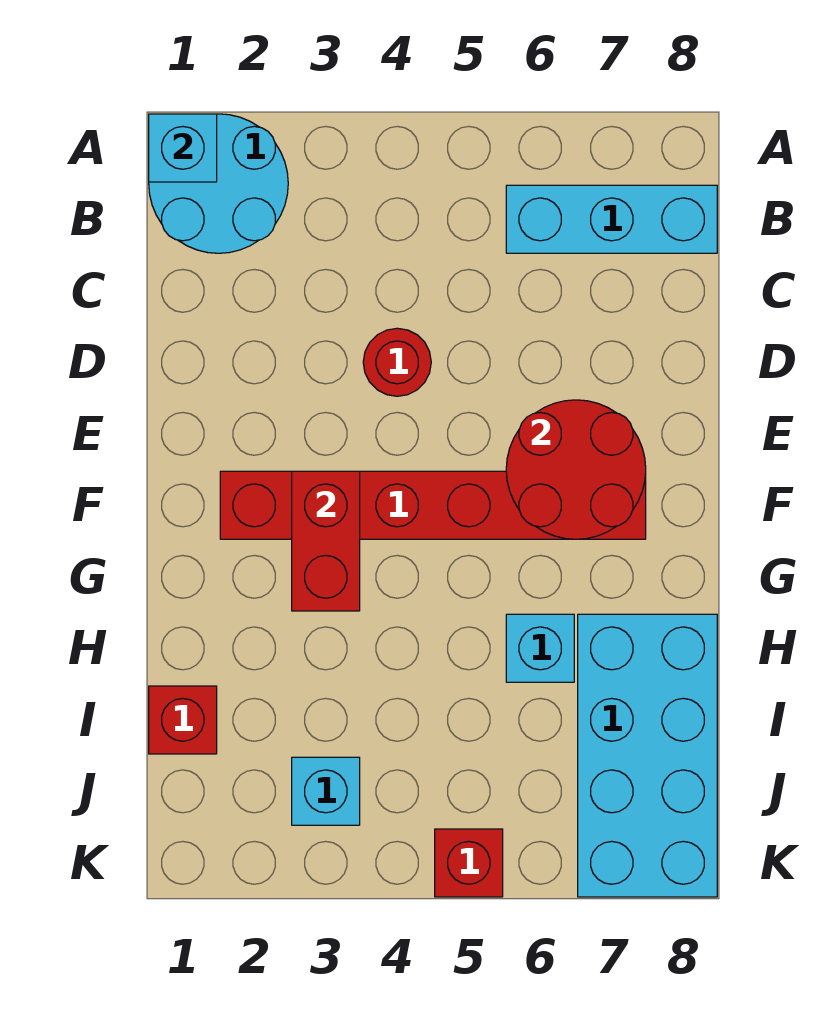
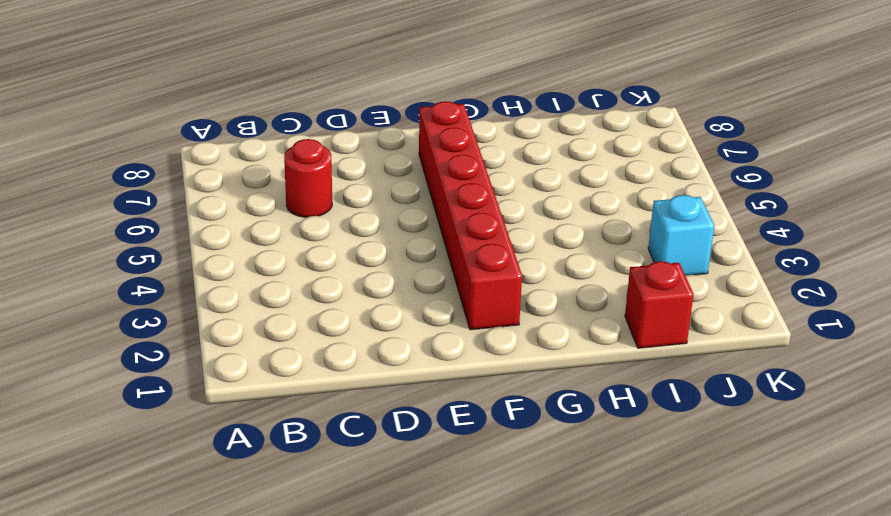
red 1x1 round brick [284,139,332,217] -> red 1x1 round brick moved to [363,328,431,396]
none -> cyan 2x2 round brick [149,114,288,253]
none -> cyan 1x3 brick [506,185,717,253]
none -> cyan 1x1 brick [506,614,574,682]

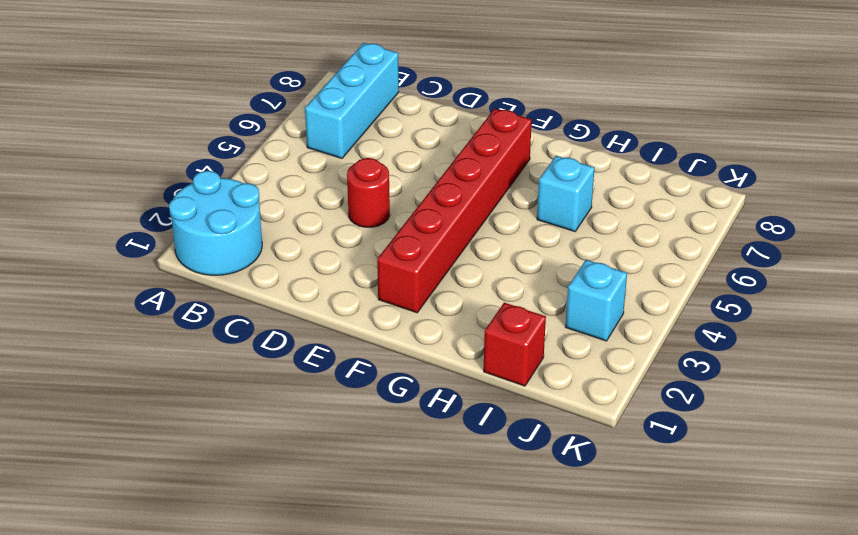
none -> cyan 2x4 brick [578,614,717,897]
none -> red 1x1 brick [435,829,503,897]
none -> cyan 1x1 brick [149,114,217,182]

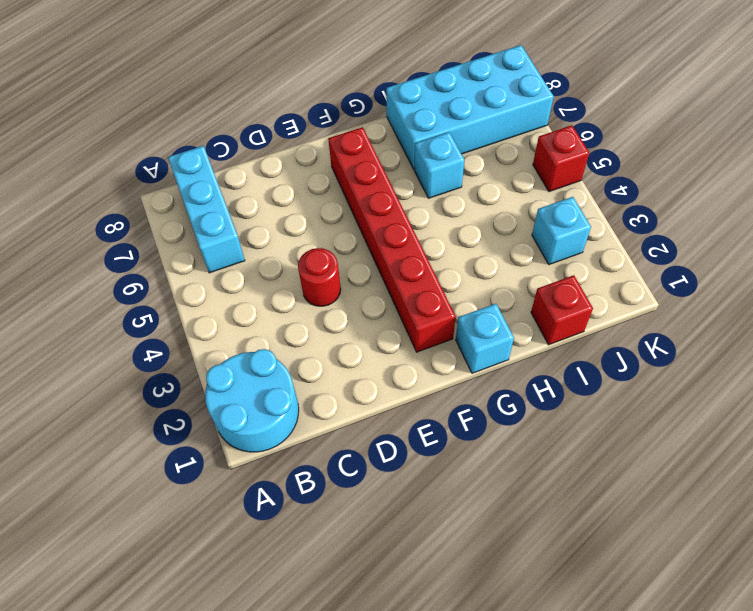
cyan 1x1 brick [456,304,514,373] -> cyan 1x1 brick moved to [149,114,217,182]
none -> red 2x2 round brick [506,400,646,539]
none -> red 1x2 brick [292,471,360,611]

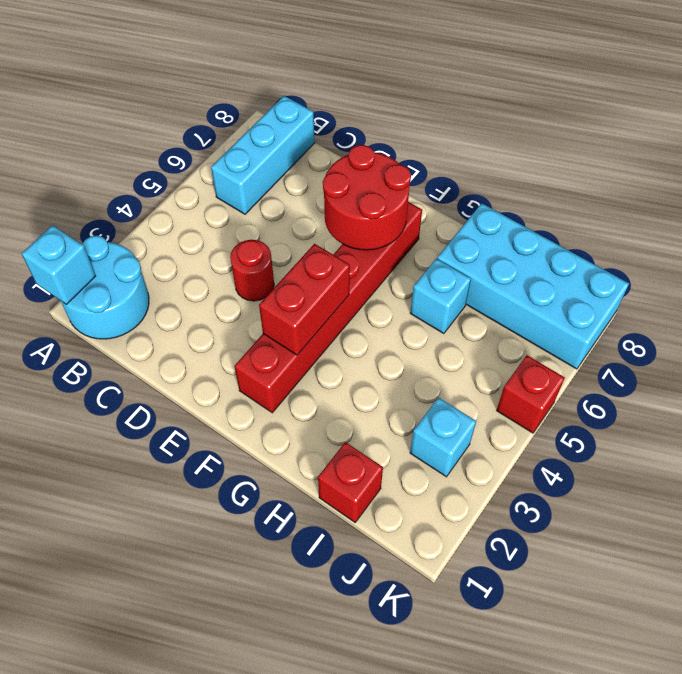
red 1x2 brick [259,244,350,355] -> red 1x2 brick turned to [292,471,360,611]

